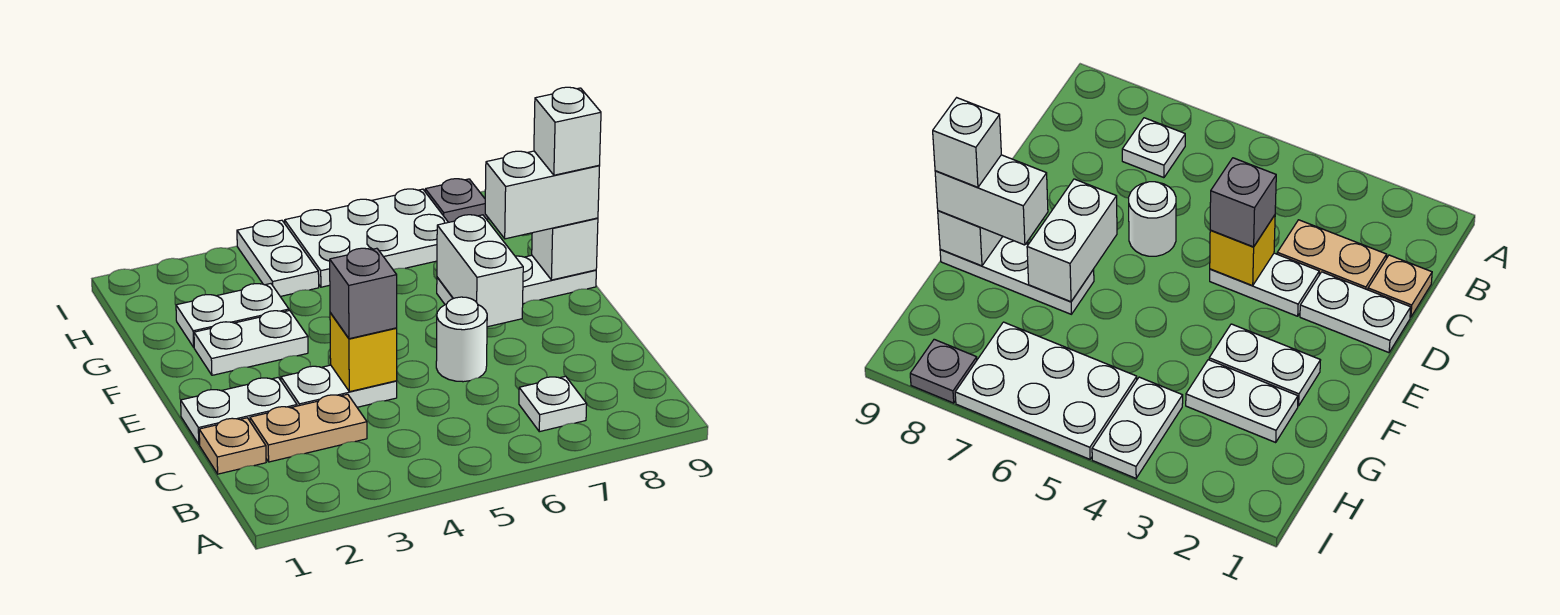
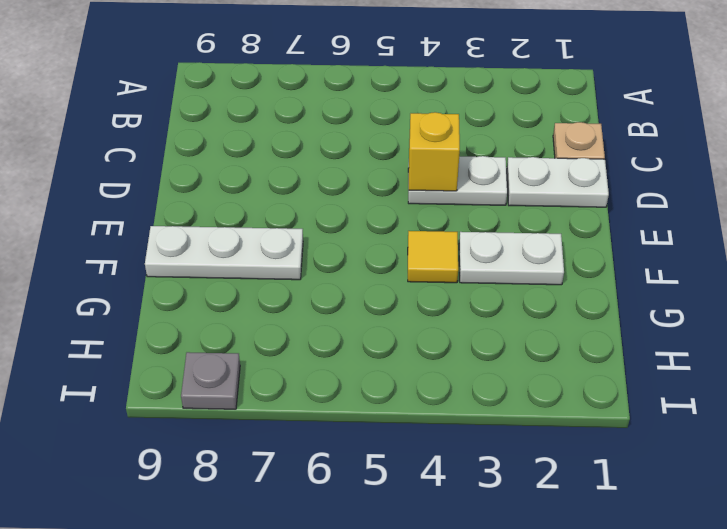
yellow 1x1 tile [408,231,458,283] -> none
none -> white 1x1 plate [519,376,587,432]
none -> tan 1x2 plate [250,394,367,462]
none -> white 1x1 round brick [436,297,487,382]

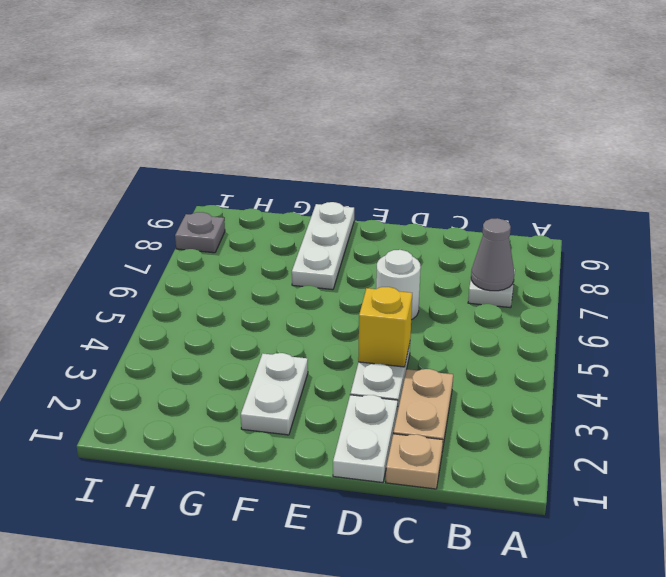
grey 1x1 cone [471,218,514,291] -> none
none -> white 1x2 plate [176,284,289,347]
none -> white 1x2 plate [237,220,319,296]
none -> white 2x3 plate [285,189,448,287]

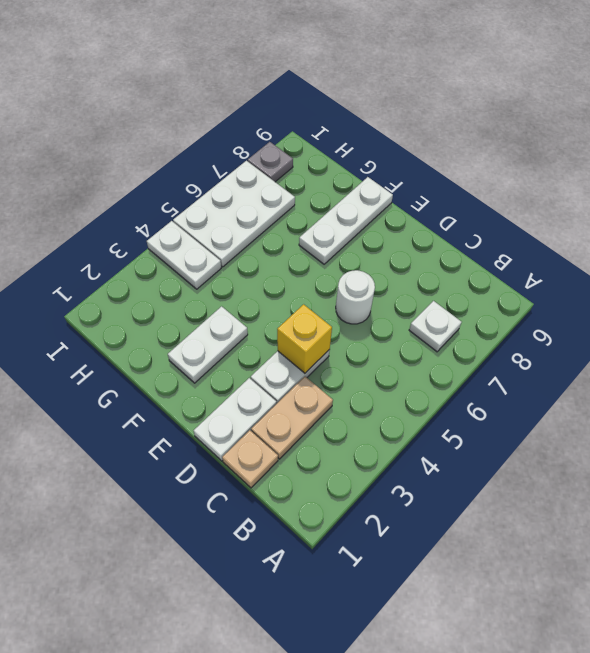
none -> white 1x2 plate [176,284,289,347]
none -> white 1x2 brick [437,215,523,327]
none -> white 1x1 brick [532,218,598,280]

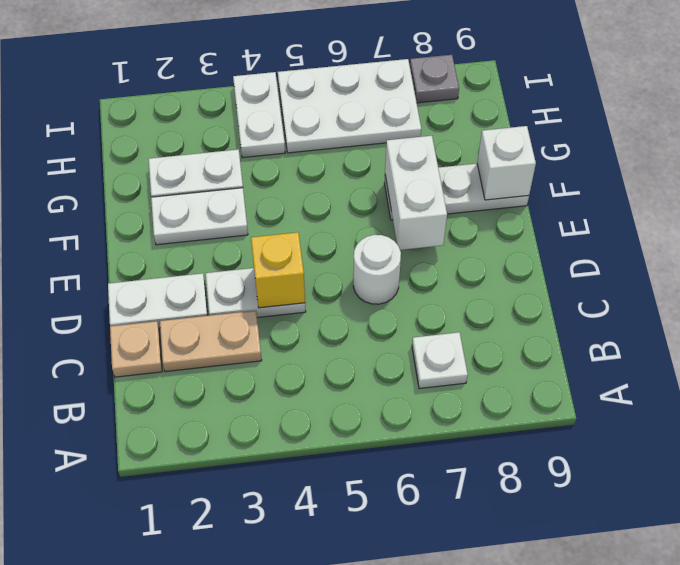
none -> grey 1x1 brick [330,248,397,339]
none -> white 1x2 brick [485,151,599,239]
none -> white 1x1 brick [534,87,601,175]

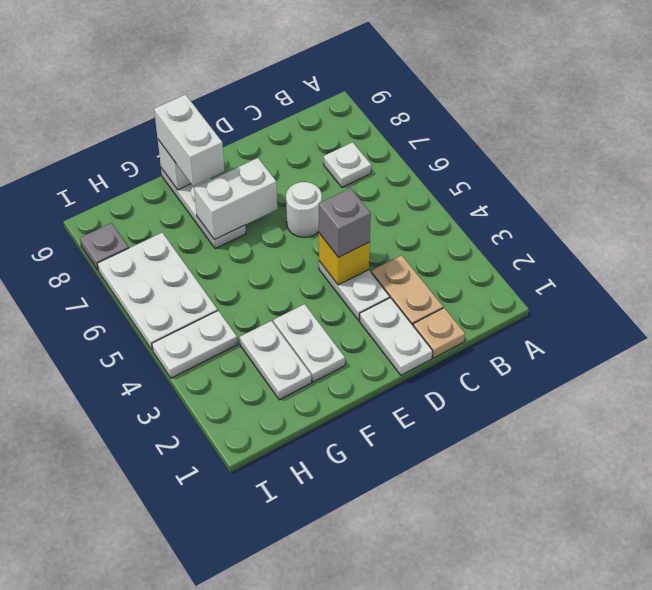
none -> white 1x1 brick [534,87,601,175]

